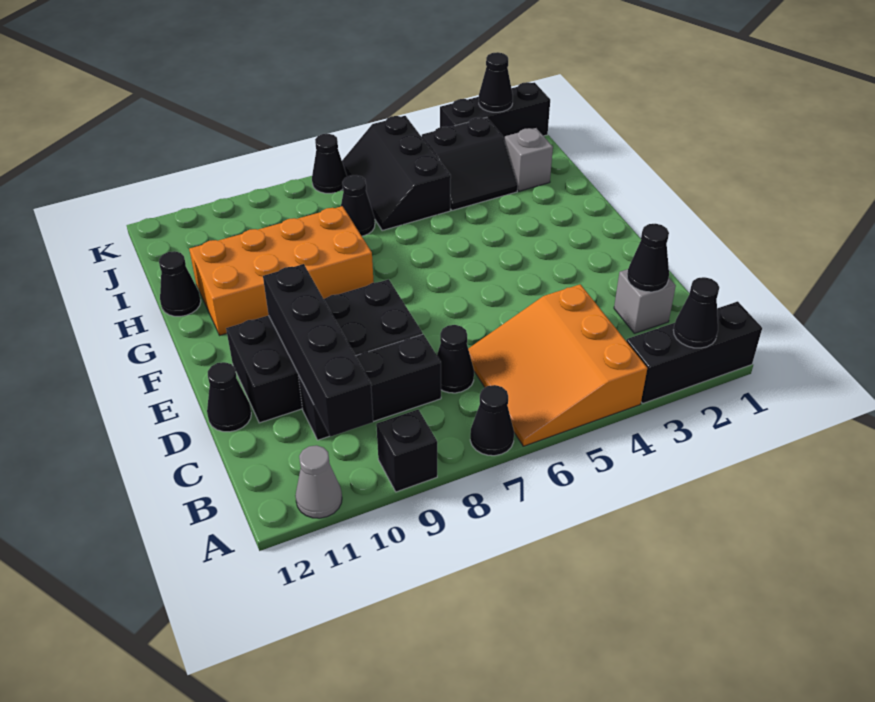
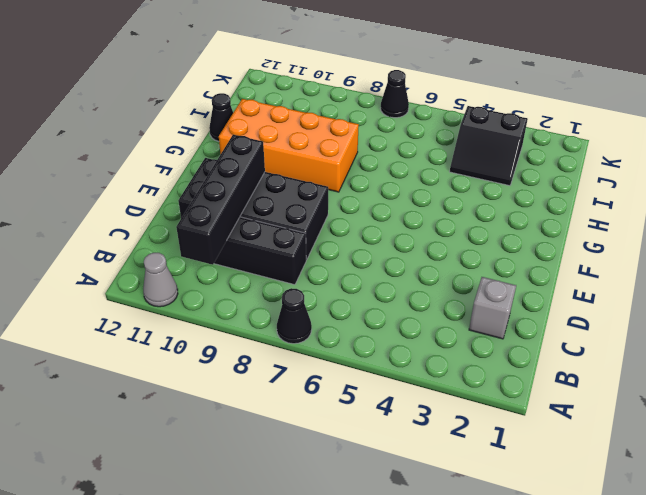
none -> black 1x3 brick [626,301,762,403]
none -> orange 3x3 slope [468,284,647,446]
none -> black 1x1 brick [376,410,437,492]

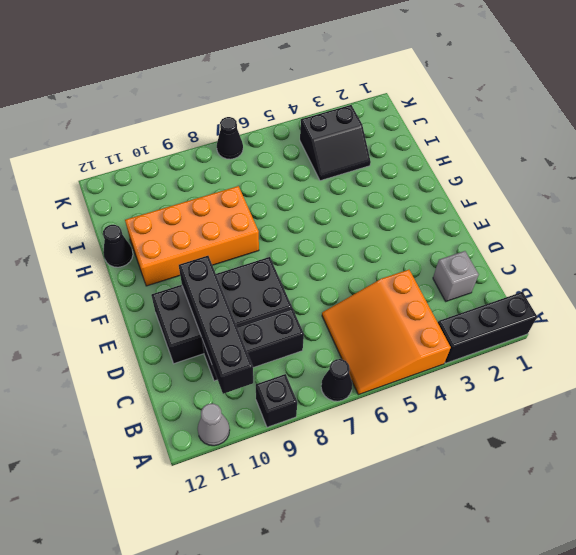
none -> black 1x1 cone [437,325,474,393]
none -> black 1x1 cone [207,362,251,432]
none -> grey 1x1 brick [505,128,553,191]

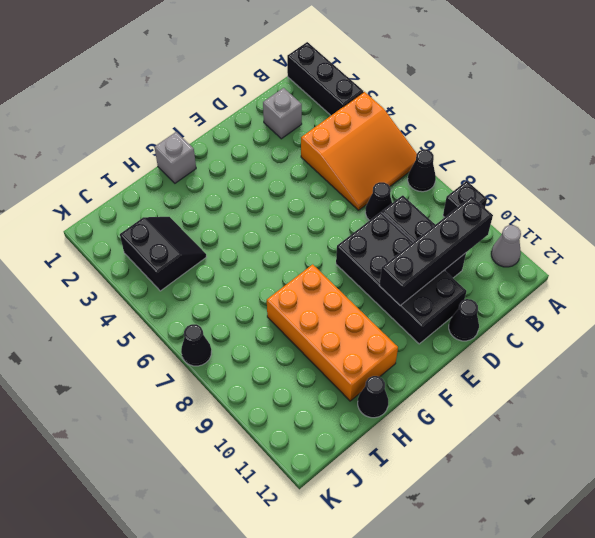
grey 1x1 brick [154,132,196,183] -> grey 1x1 brick moved to [505,128,553,191]
none -> black 2x3 slope [342,116,451,230]
none -> black 1x1 cone [341,175,375,236]
none -> black 1x3 brick [440,82,550,141]

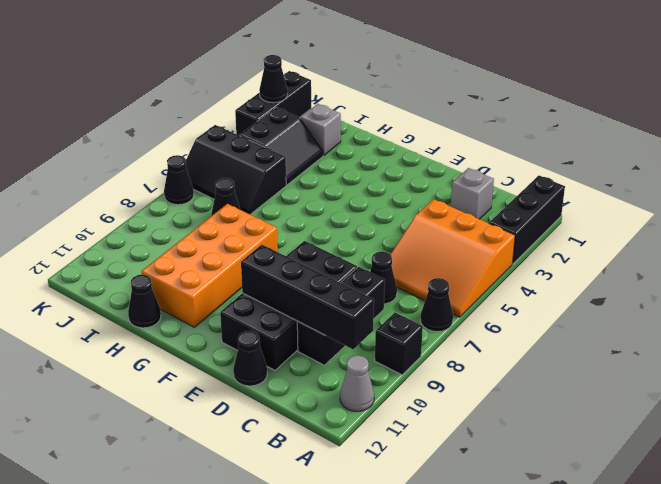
none -> black 1x1 cone [674,277,719,348]
none -> black 1x1 cone [627,224,669,292]

